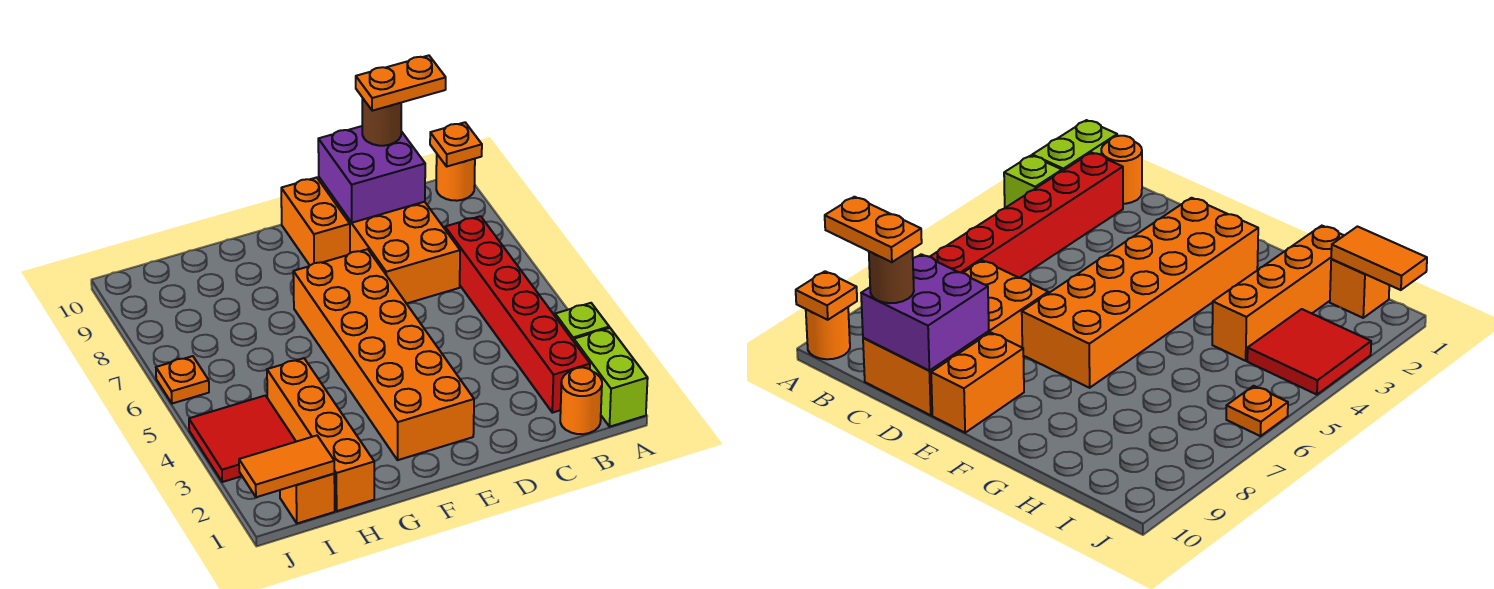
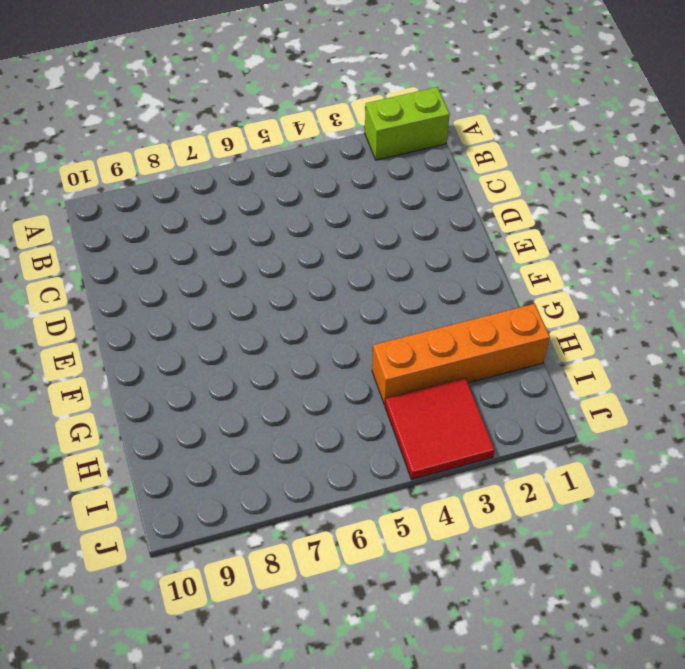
none -> lime 1x1 brick [555,303,609,341]
none -> orange 1x1 round brick [436,155,475,201]
none -> orange 1x1 round brick [560,367,602,434]

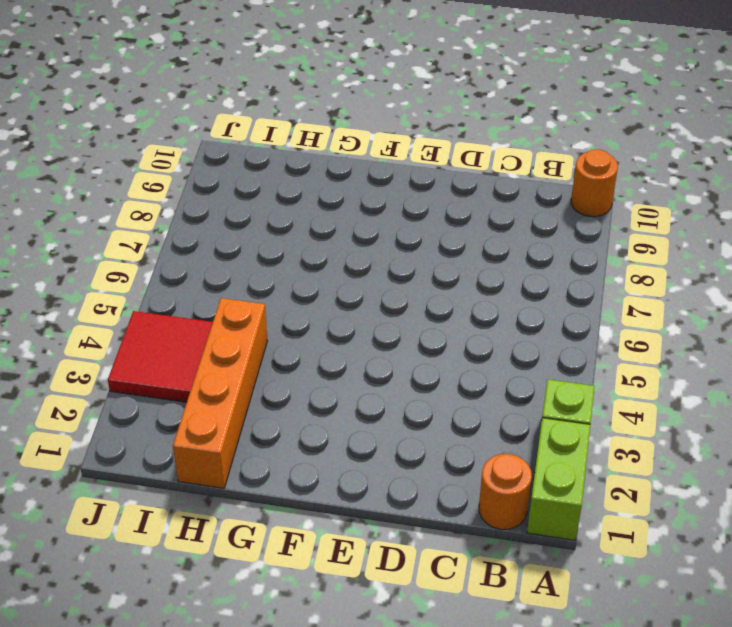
none -> red 1x6 brick [445,216,590,413]
none -> orange 2x4 brick [319,178,460,304]
none -> orange 2x6 brick [293,249,474,460]

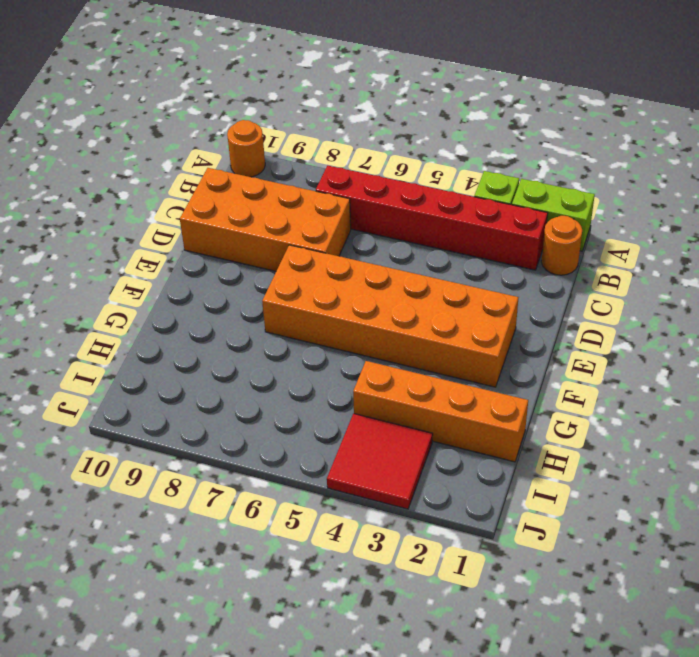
none -> orange 1x2 brick [281,177,350,265]
none -> orange 1x1 brick [280,474,335,523]
none -> orange 1x1 plate [156,356,209,404]

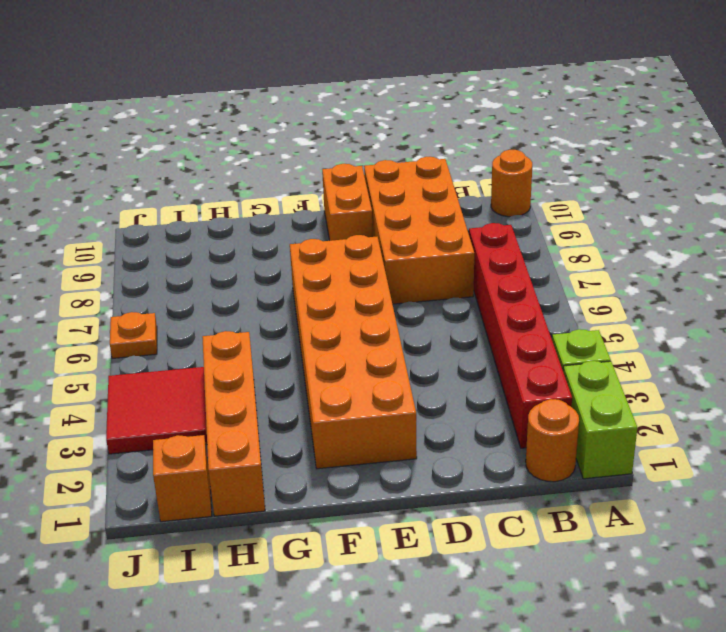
none -> orange 1x1 plate [430,122,482,166]
none -> purple 2x2 brick [318,126,425,223]
none -> orange 1x2 tile [239,436,334,497]

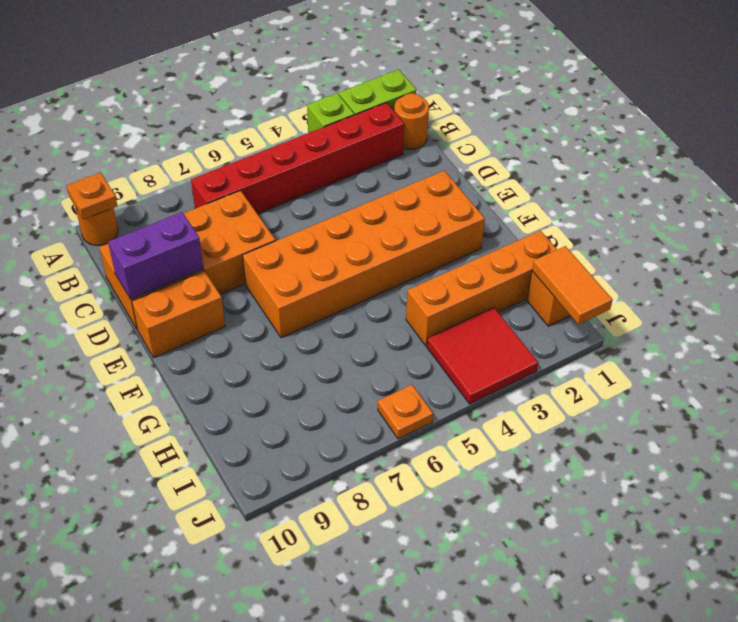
purple 1x2 brick [108,212,204,299] -> purple 2x2 brick [318,126,425,223]
none -> brown 1x1 round brick [362,98,401,146]
none -> orange 1x2 plate [356,55,446,111]

